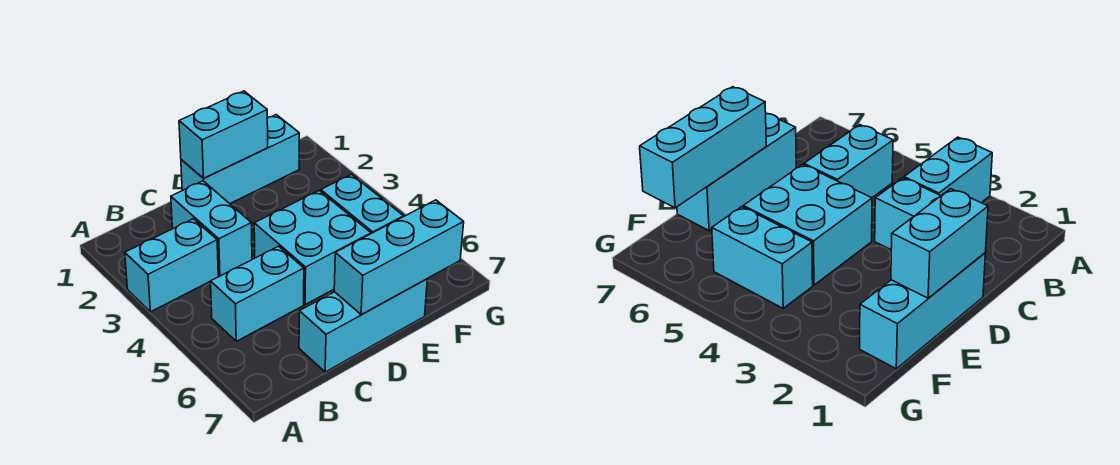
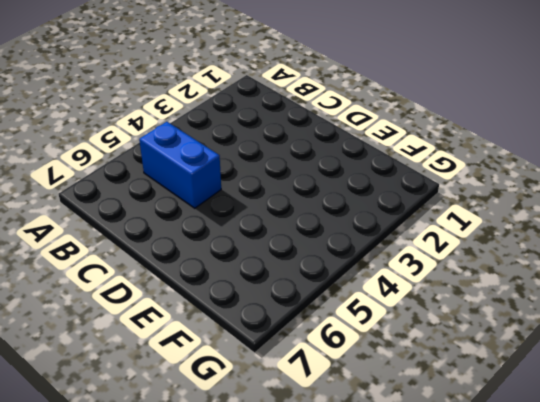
blue 1x2 brick [139,122,221,208] -> cyan 1x2 brick [211,246,304,341]
none -> cyan 1x2 brick [125,219,218,312]
none -> cyan 1x2 brick [171,181,252,276]

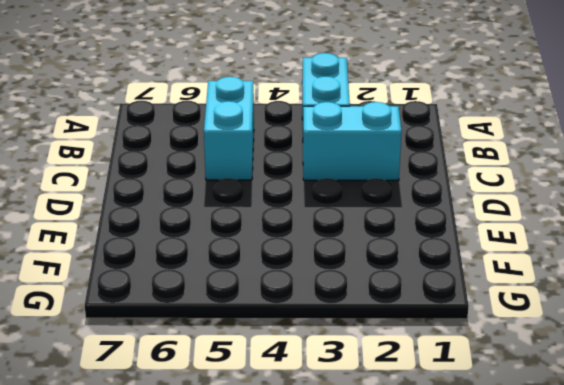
none -> cyan 1x3 brick [299,279,427,372]
none -> cyan 1x3 brick [181,115,299,204]

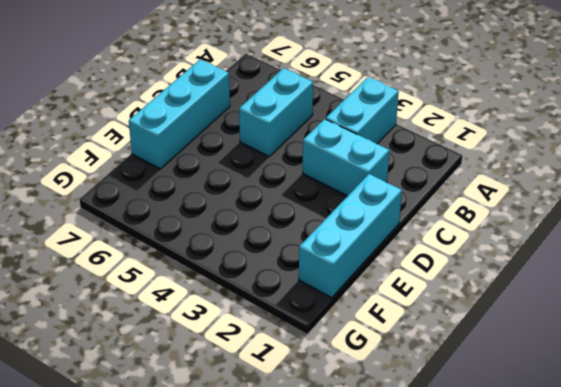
none -> cyan 2x2 brick [254,191,371,305]
none -> cyan 1x2 brick [321,174,404,234]

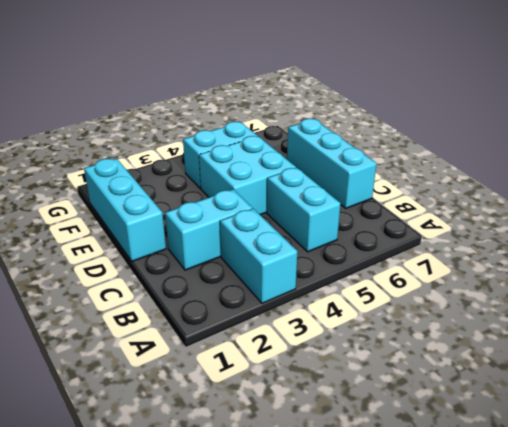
none -> cyan 1x2 brick [179,91,268,178]
none -> cyan 1x3 brick [334,200,464,315]

